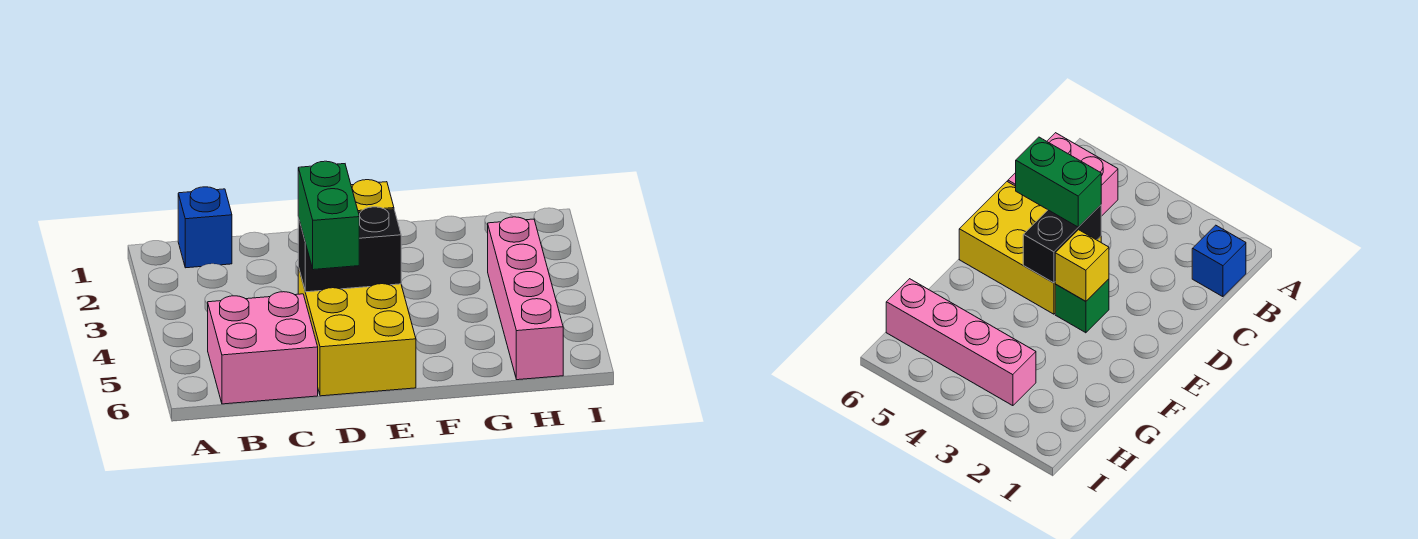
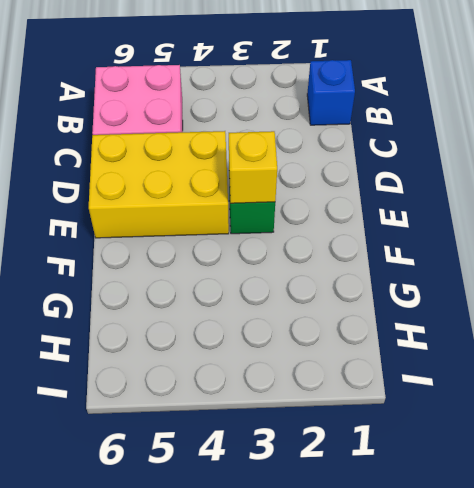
none -> pink 1x4 brick [488,217,563,380]
none -> black 1x2 brick [298,207,401,292]

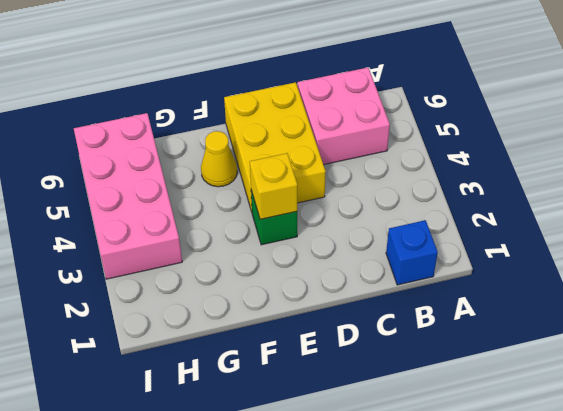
yellow 1x1 cone [201,131,237,187] -> none
pink 2x4 brick [74,113,182,279] -> pink 1x4 brick [488,217,563,380]
none -> black 1x2 brick [298,207,401,292]
none -> green 1x2 brick [298,161,359,270]

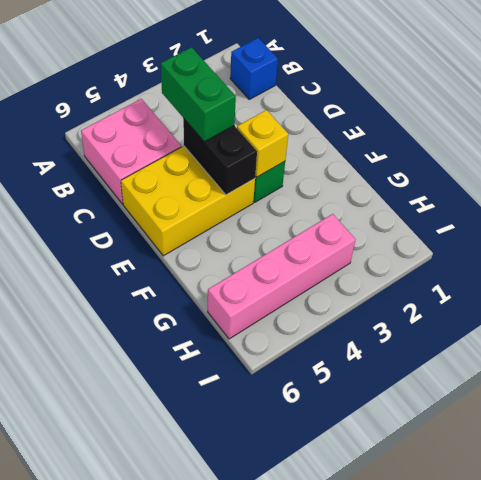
green 1x2 brick [161,47,236,142] -> green 1x2 brick turned to [298,161,359,270]

